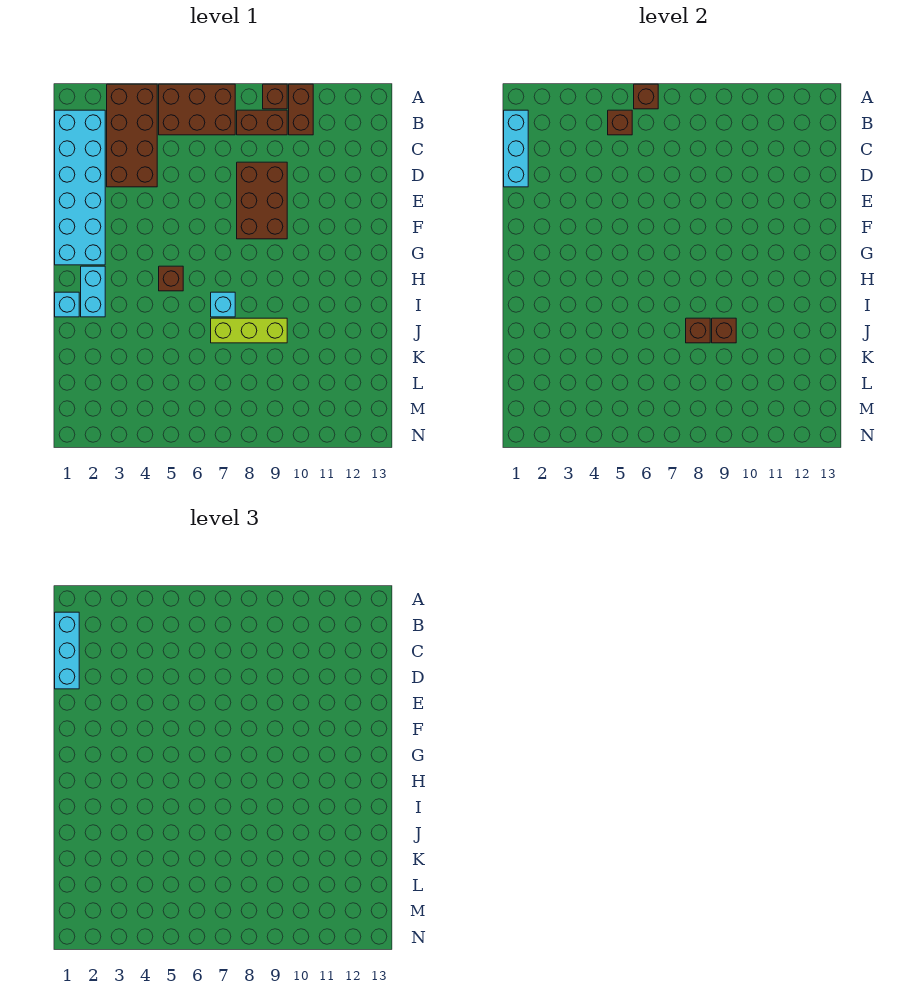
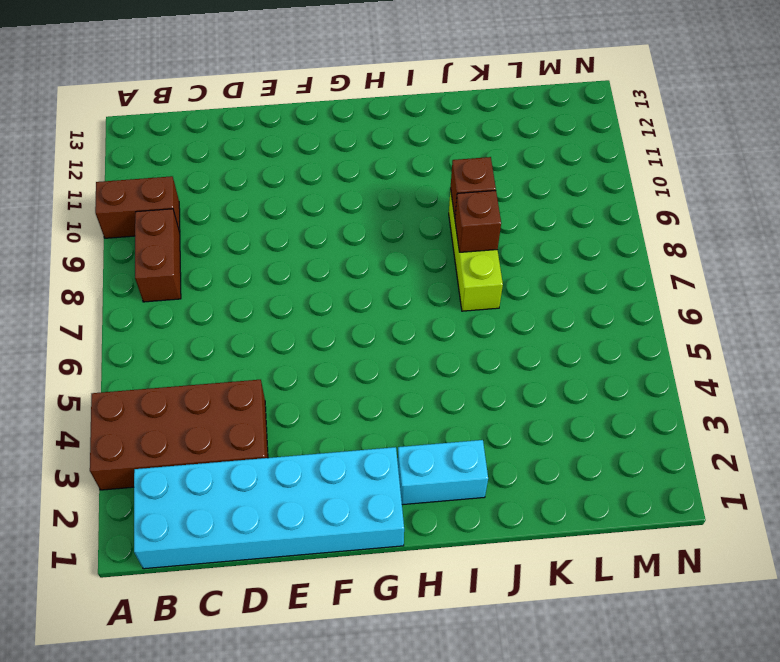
none -> brown 2x3 brick [159,84,235,135]
none -> brown 1x1 brick [263,84,287,109]
none -> brown 2x3 brick [237,162,287,239]

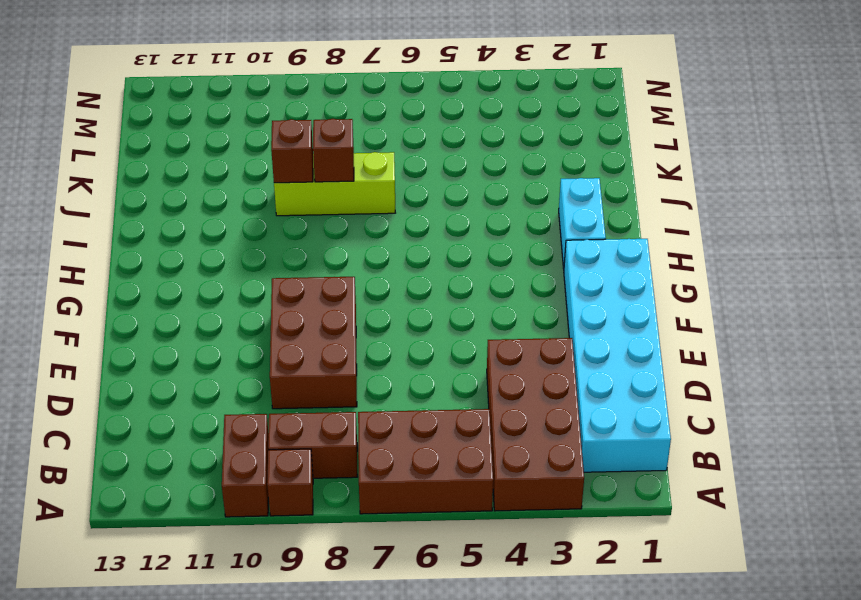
none -> brown 1x1 brick [159,266,183,291]
none -> cyan 1x1 brick [55,292,79,317]
none -> cyan 1x1 brick [211,292,235,317]

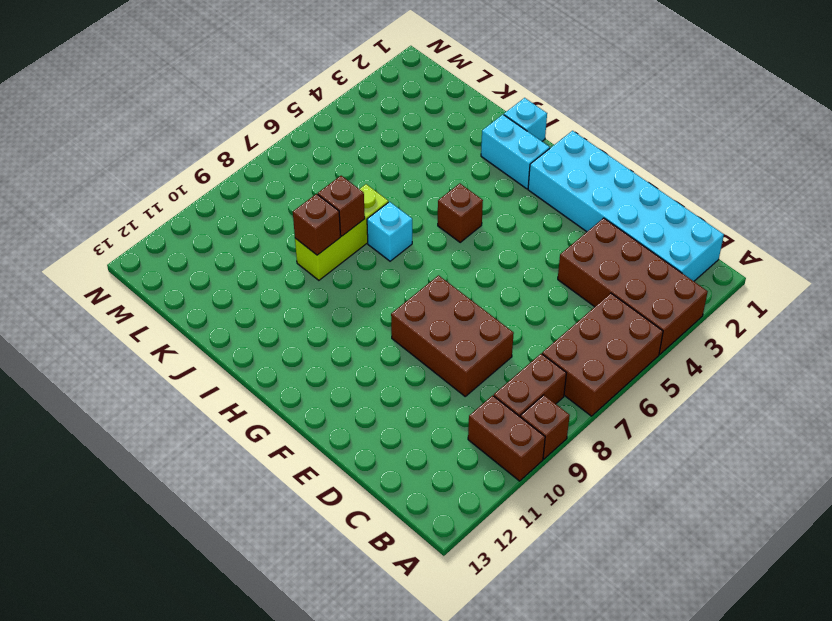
none -> brown 1x1 brick [634,84,658,109]
none -> cyan 1x3 brick [504,110,528,187]
none -> brown 1x1 brick [608,110,632,135]

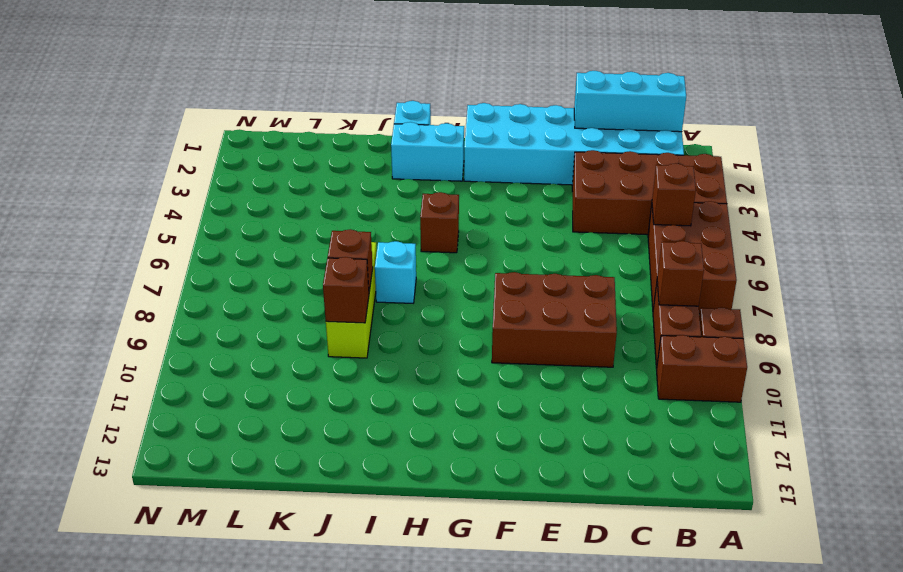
brown 1x1 brick [657,241,704,306] -> brown 1x1 brick moved to [634,84,658,109]
none -> cyan 1x3 brick [55,612,79,689]

